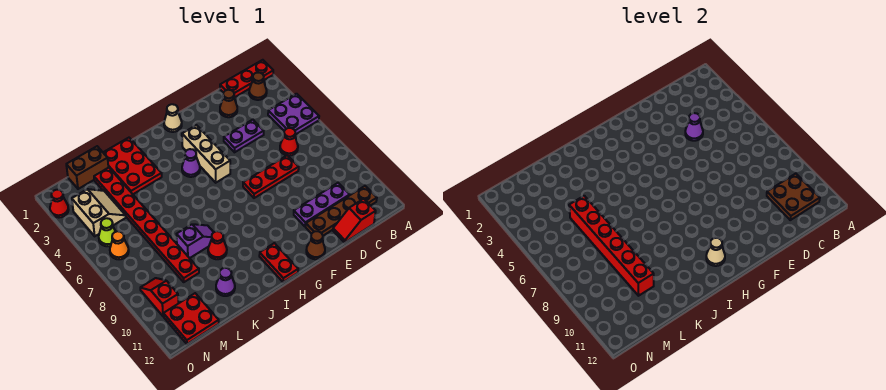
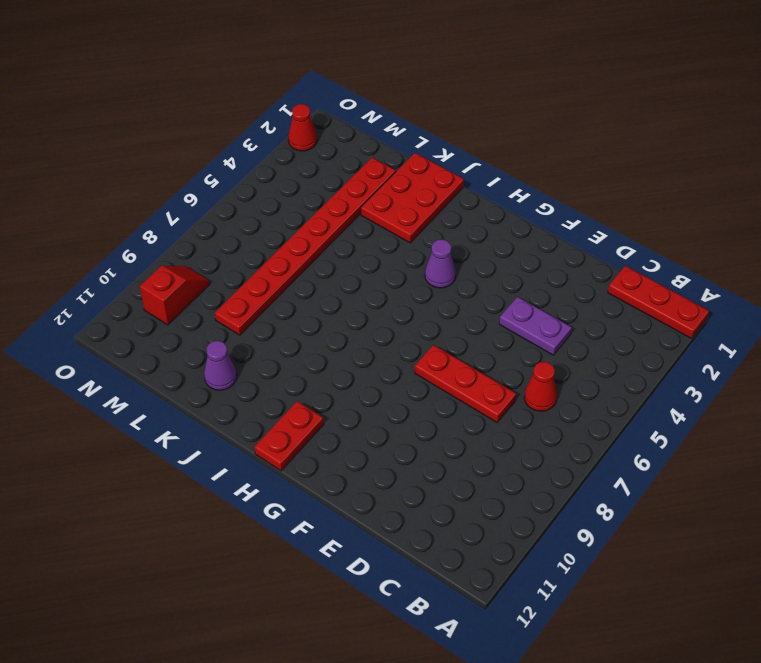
none -> purple 2x2 plate [268,94,319,135]
none -> brown 1x1 cone [249,73,267,100]
none -> brown 1x4 plate [306,186,377,236]
none -> purple 1x3 plate [294,183,350,226]

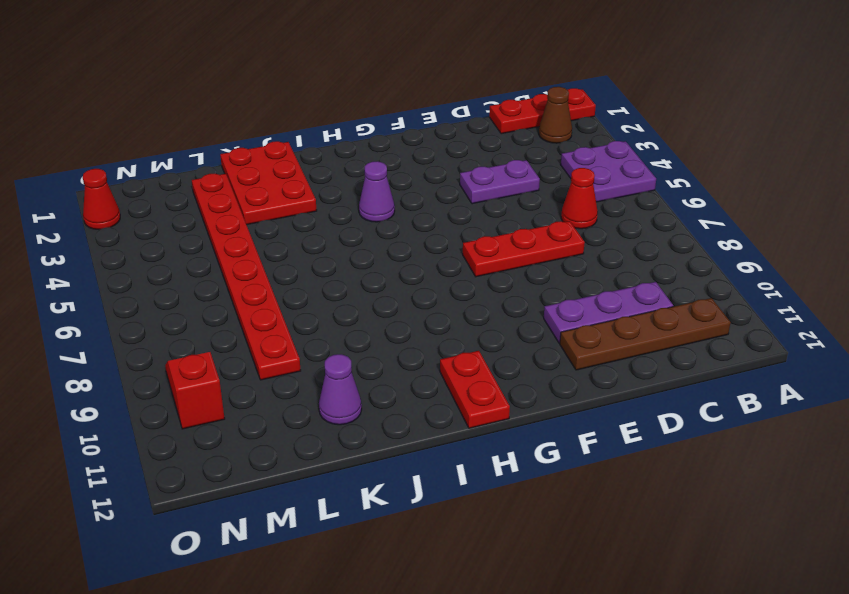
none -> red 1x2 slope [333,199,376,242]
none -> brown 1x1 cone [220,90,237,117]
none -> brown 1x1 cone [306,231,325,259]
none -> tan 1x1 cone [164,104,182,132]

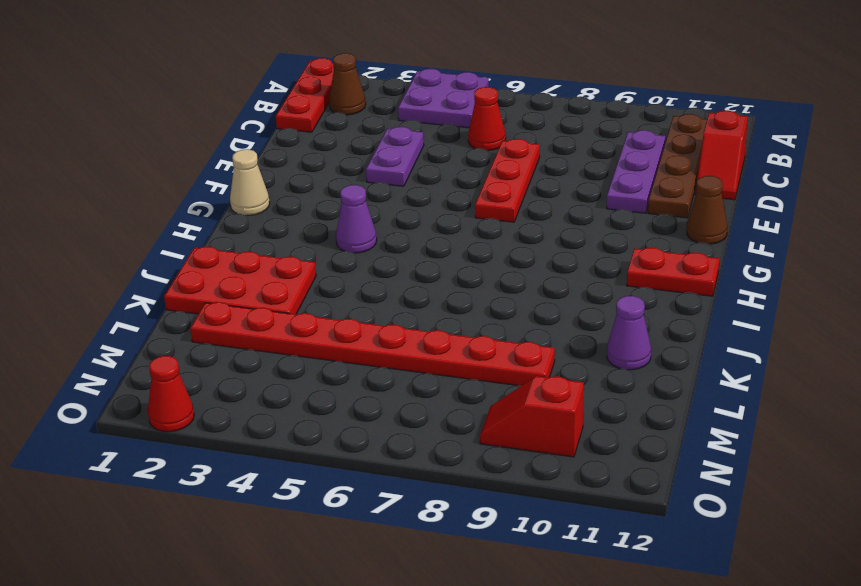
none -> brown 1x1 cone [220,90,237,117]
none -> tan 1x3 brick [182,125,230,183]
none -> purple 1x2 slope [177,224,214,258]
none -> red 1x1 cone [208,231,227,259]

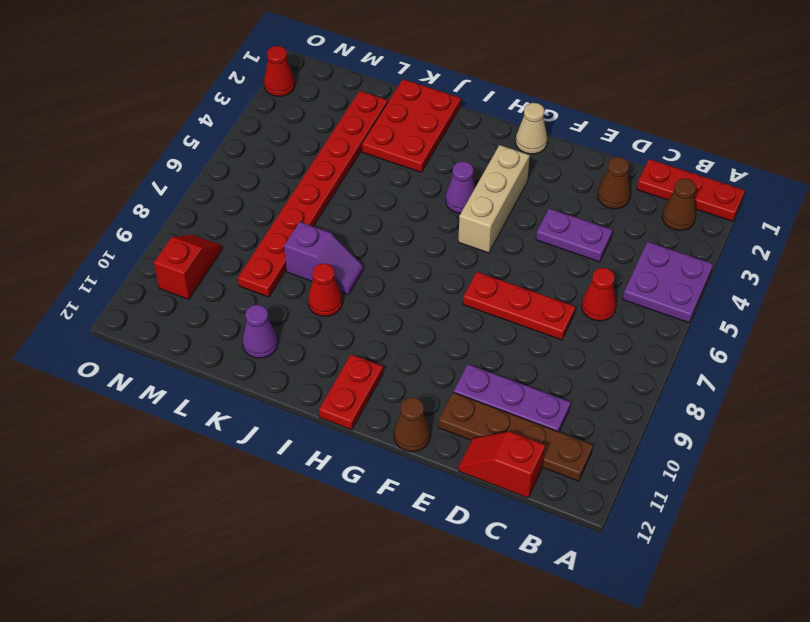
none -> brown 1x2 brick [66,146,108,189]
none -> tan 2x2 slope [72,189,126,236]
none -> red 2x2 plate [163,293,219,344]
none -> lime 1x1 cone [99,218,116,246]

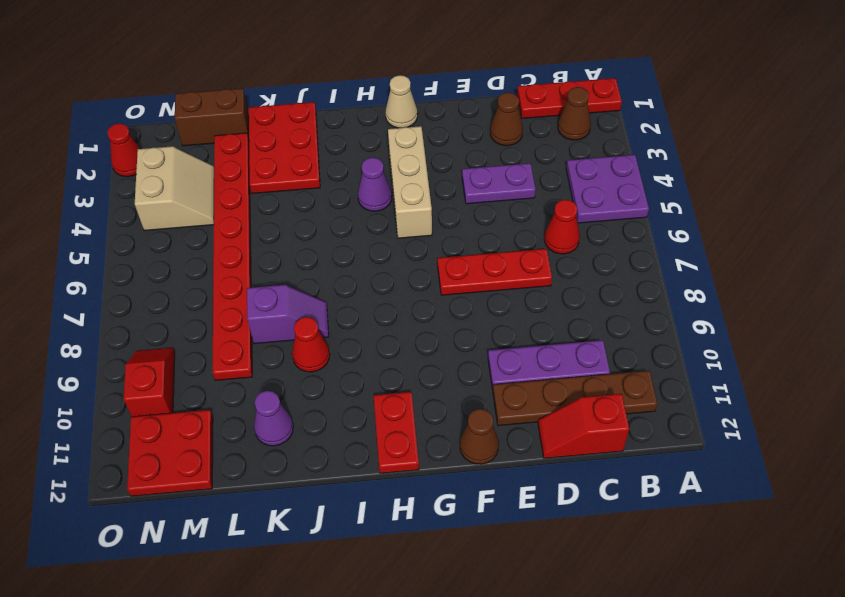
none -> lime 1x1 cone [99,218,116,246]
none -> orange 1x1 cone [110,231,129,259]
none -> brown 2x2 plate [767,174,820,220]
none -> purple 1x1 cone [685,113,703,141]

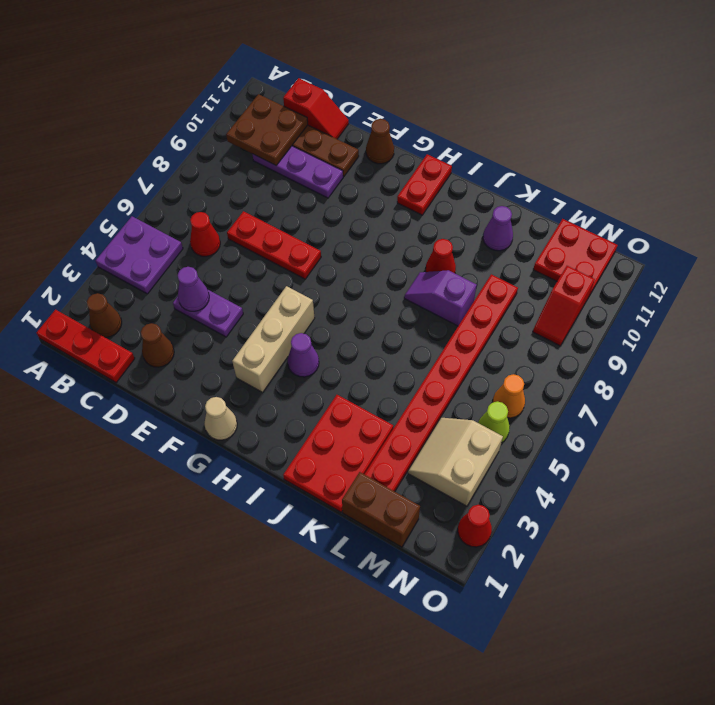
none -> tan 1x1 cone [706,238,725,266]
none -> red 1x6 brick [569,196,654,296]

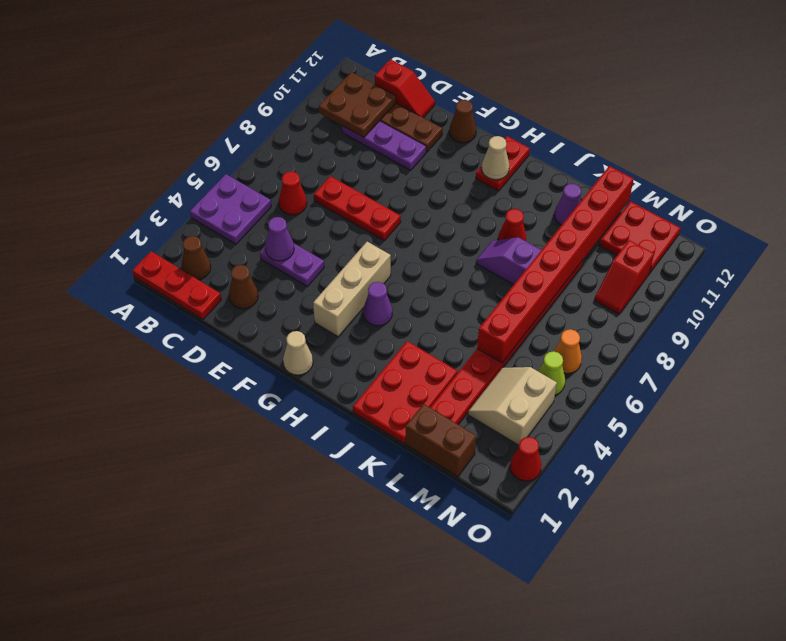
red 1x8 brick [477,166,634,363] -> red 1x6 brick [569,196,654,296]

